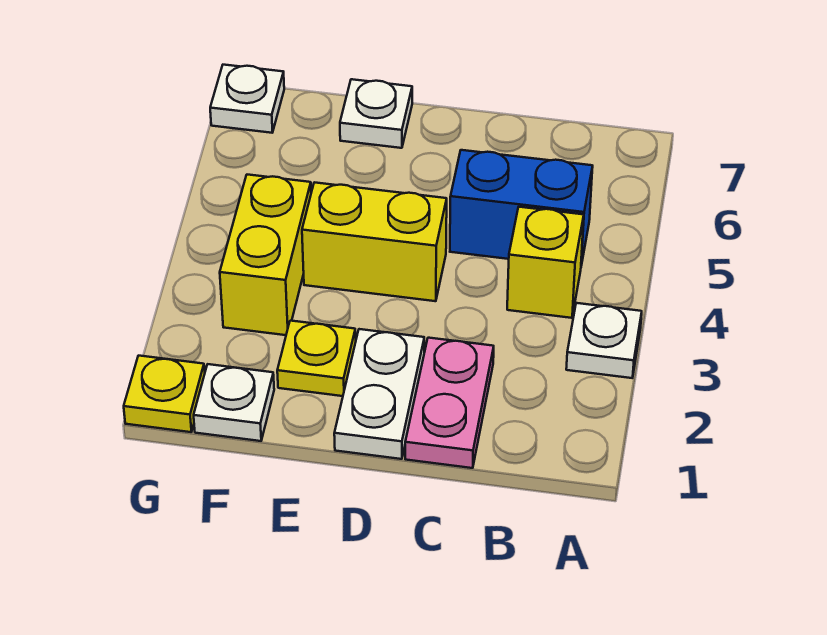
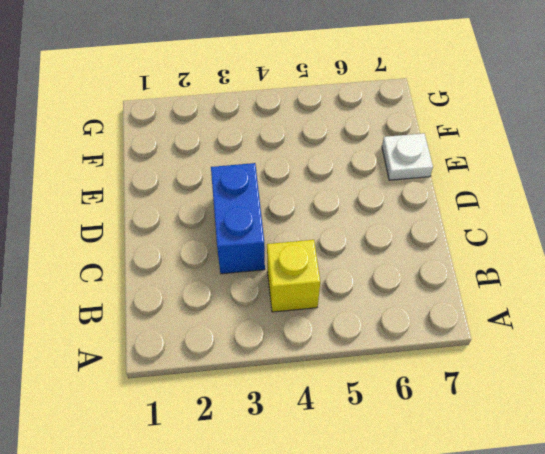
blue 1x2 brick [211,163,265,274] -> blue 1x2 brick moved to [450,150,593,265]
none -> white 1x1 plate [566,303,642,378]
none -> pink 1x2 plate [405,338,494,468]
none -> white 1x2 plate [334,329,424,459]

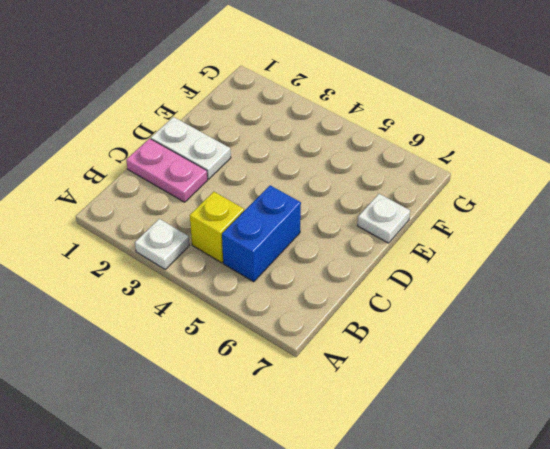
none -> yellow 1x2 brick [302,182,447,301]
none -> yellow 1x1 plate [277,321,356,396]
none -> white 1x1 plate [194,364,274,441]

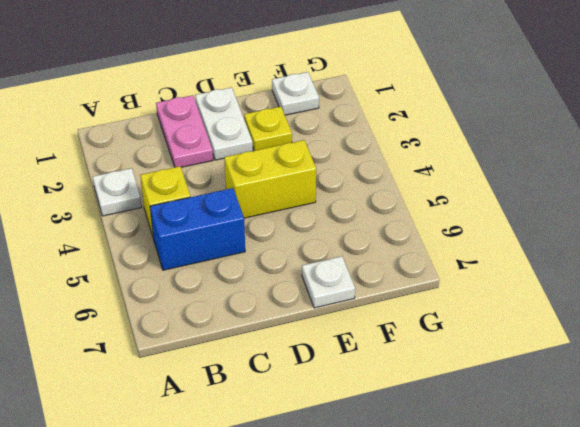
none -> yellow 1x2 brick [220,175,311,335]
none -> yellow 1x1 plate [124,356,205,432]
none -> white 1x1 plate [210,65,284,133]

